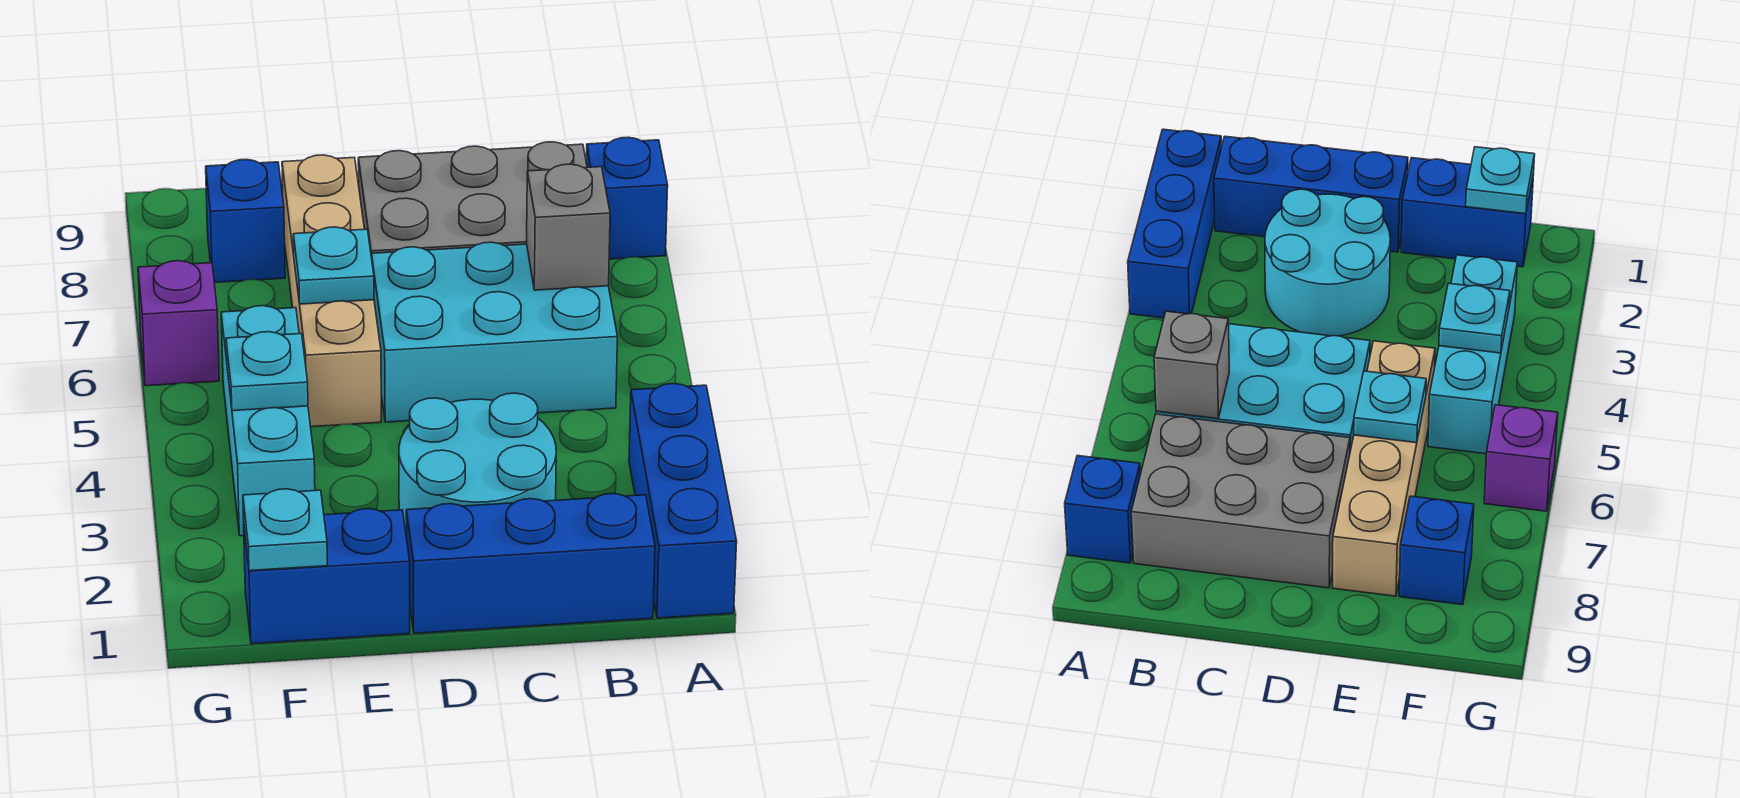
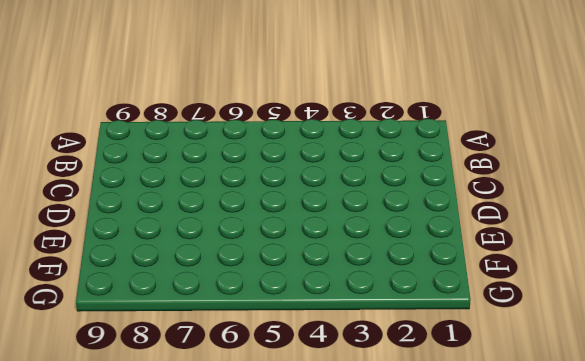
none -> blue 1x3 brick [629,384,737,618]
none -> blue 1x1 brick [586,137,668,259]
none -> blue 1x3 brick [406,494,655,633]

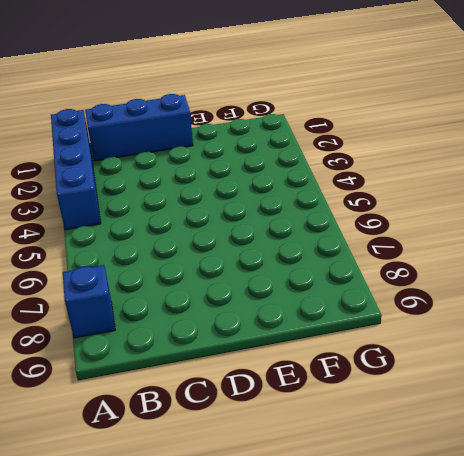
blue 1x4 brick [51,109,101,230] -> blue 1x3 brick [629,384,737,618]
none -> cyan 2x3 brick [372,242,617,422]
none -> grey 2x3 brick [358,142,587,258]
none -> cyan 2x2 round brick [399,393,556,539]

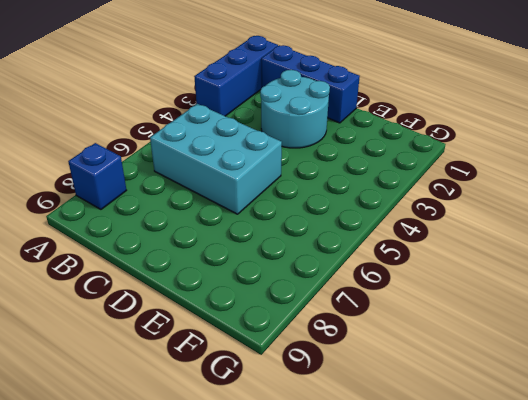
none -> grey 2x3 brick [358,142,587,258]
none -> blue 1x2 brick [244,509,410,644]
none -> tan 1x4 brick [282,155,381,427]

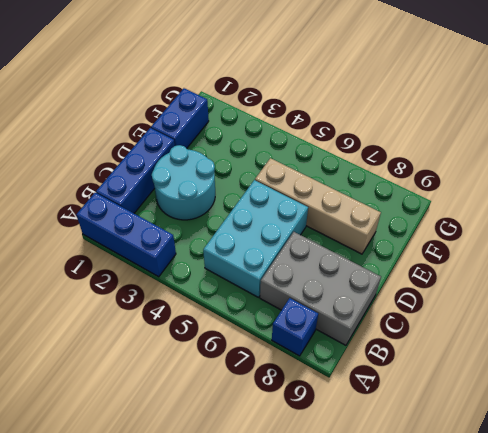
grey 2x3 brick [260,232,381,345] -> grey 2x3 brick turned to [358,142,587,258]
none -> cyan 1x3 brick [221,306,315,536]
none -> blue 1x1 brick [206,160,285,282]
none -> purple 1x1 brick [138,261,219,386]

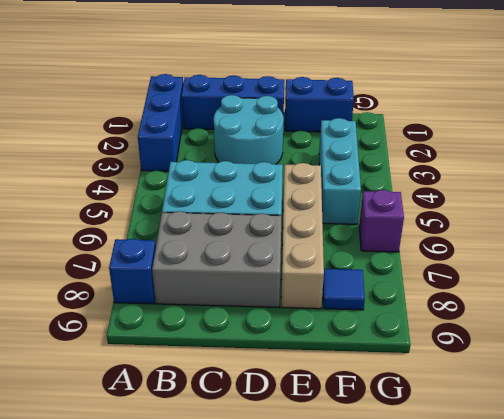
blue 1x1 tile [323,269,365,310] -> blue 1x1 brick [206,160,285,282]
none -> grey 1x1 brick [527,164,610,290]
none -> cyan 1x1 plate [293,227,374,304]
none -> cyan 1x1 plate [243,489,327,571]

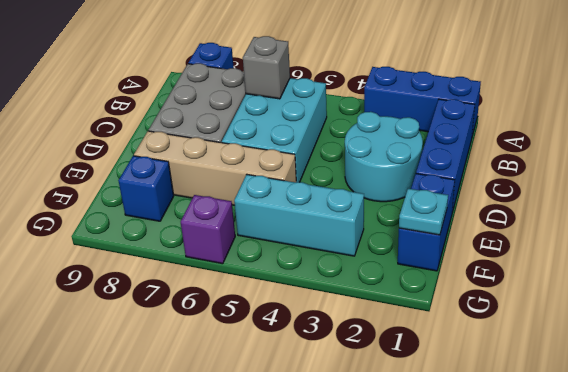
none -> cyan 1x1 plate [293,227,374,304]
none -> cyan 1x1 plate [226,332,308,411]

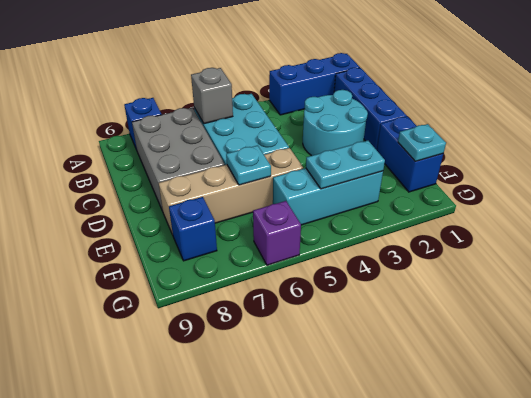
cyan 1x2 plate [306,141,385,189] -> cyan 1x1 plate [226,332,308,411]

